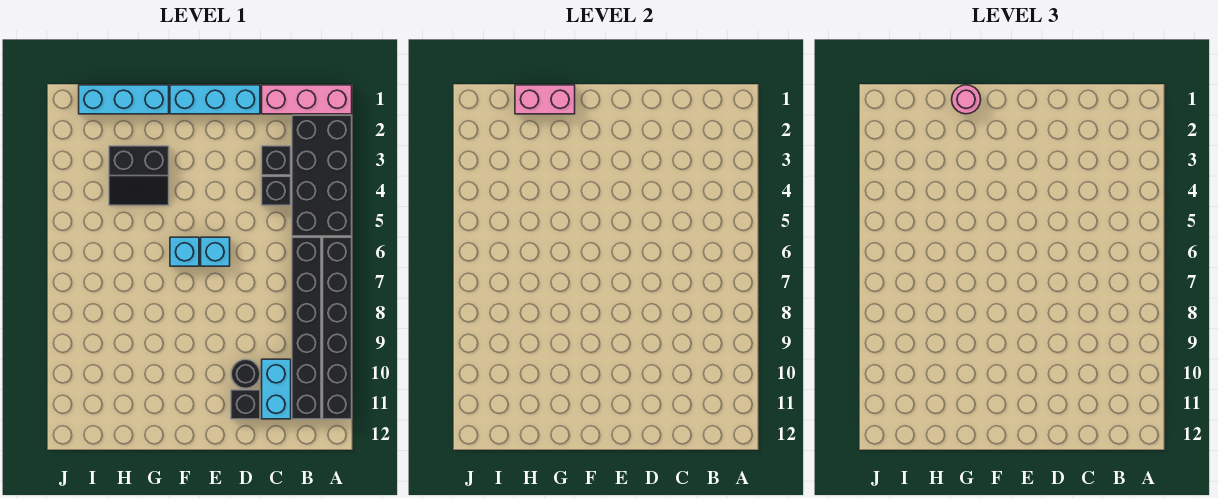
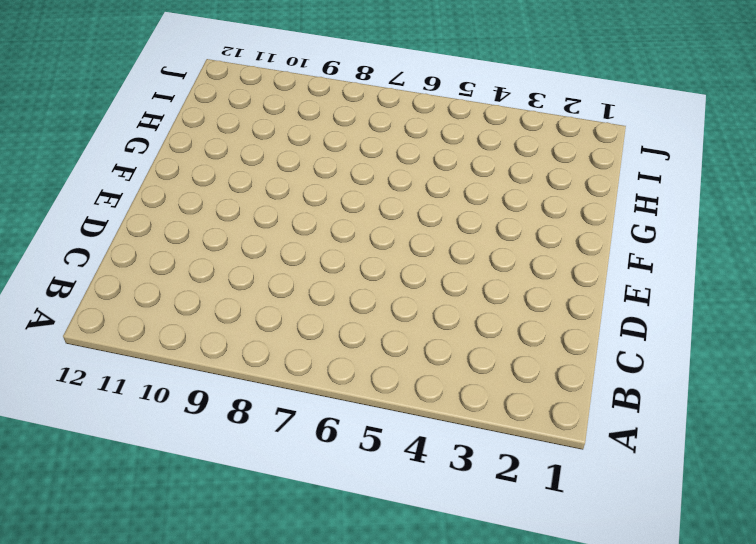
none -> pink 1x3 brick [262,85,352,114]
none -> black 2x4 brick [292,115,352,236]
none -> black 1x6 brick [323,237,352,419]

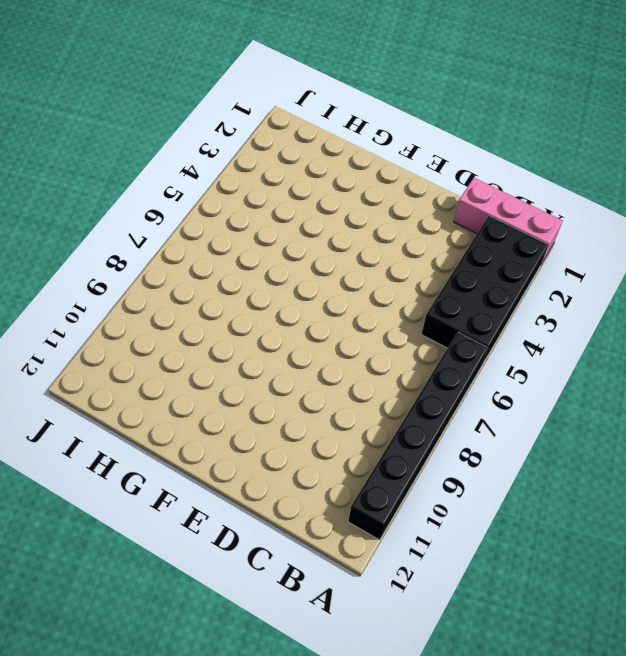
none -> black 1x6 brick [292,237,321,419]
none -> black 1x1 brick [262,146,291,175]
none -> black 1x1 brick [262,176,291,205]

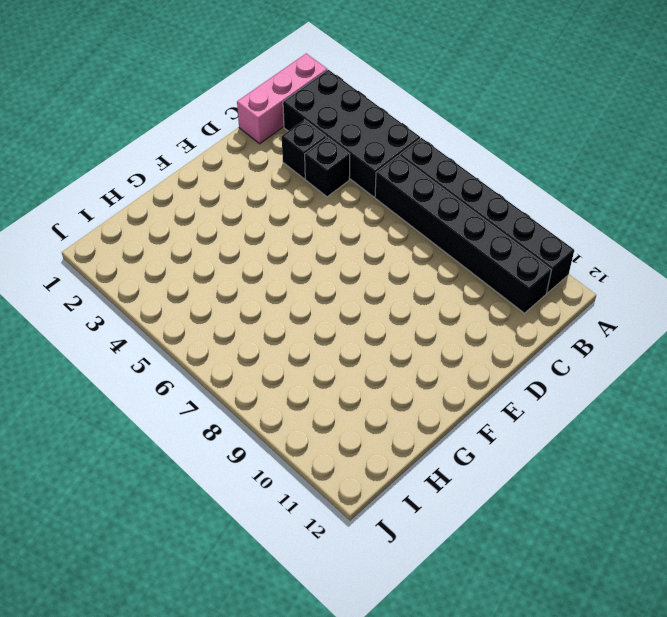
none -> cyan 1x2 brick [262,359,291,419]
none -> cyan 1x3 brick [170,85,260,114]
none -> black 1x1 round brick [231,359,260,388]

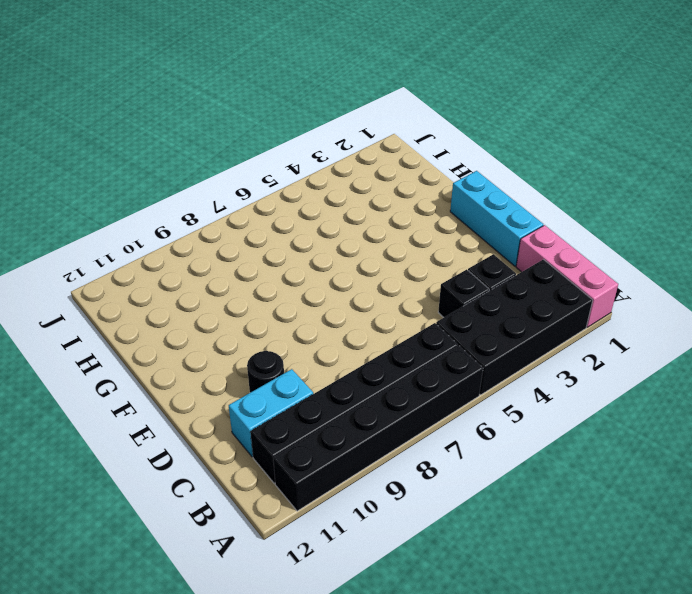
none -> black 1x1 brick [231,390,260,419]
none -> cyan 1x1 brick [201,237,230,266]
none -> cyan 1x1 brick [170,237,199,266]

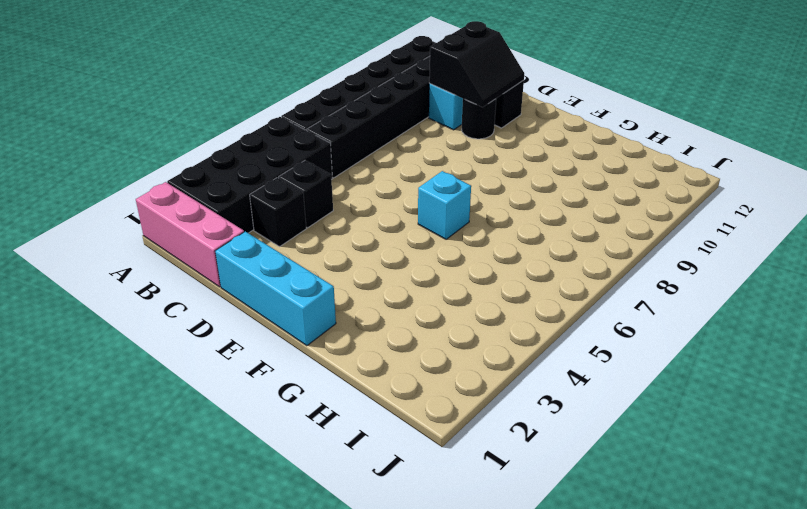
black 2x2 slope [429,21,524,107] -> black 2x2 slope turned to [109,146,169,205]
none -> cyan 1x1 brick [201,237,230,266]
none -> cyan 1x3 brick [79,85,169,114]
none -> pink 1x2 brick [515,85,575,114]

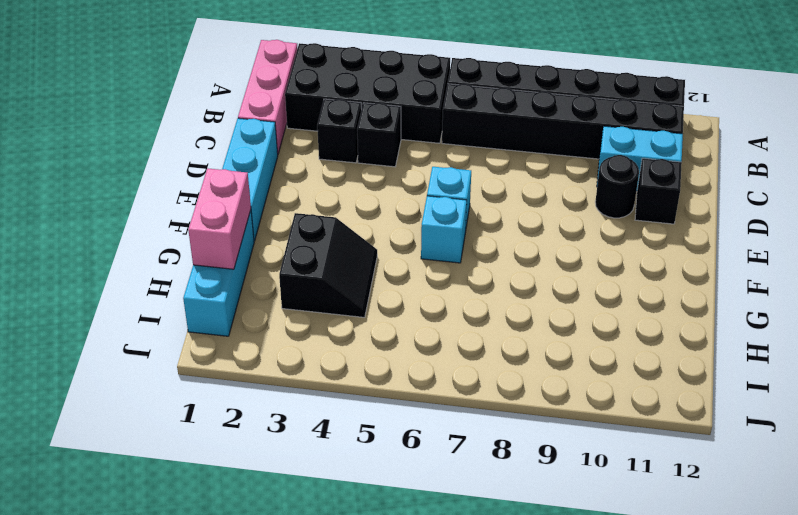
none -> pink 1x1 round brick [952,85,981,114]

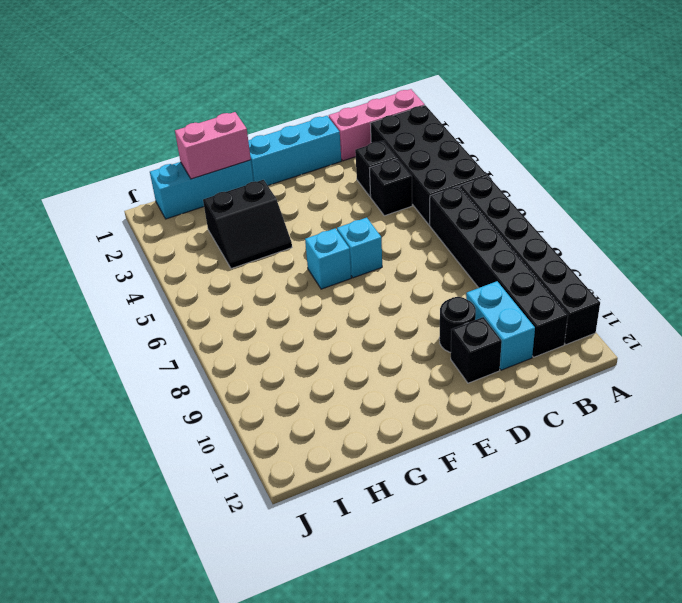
none -> pink 1x1 round brick [952,85,981,114]

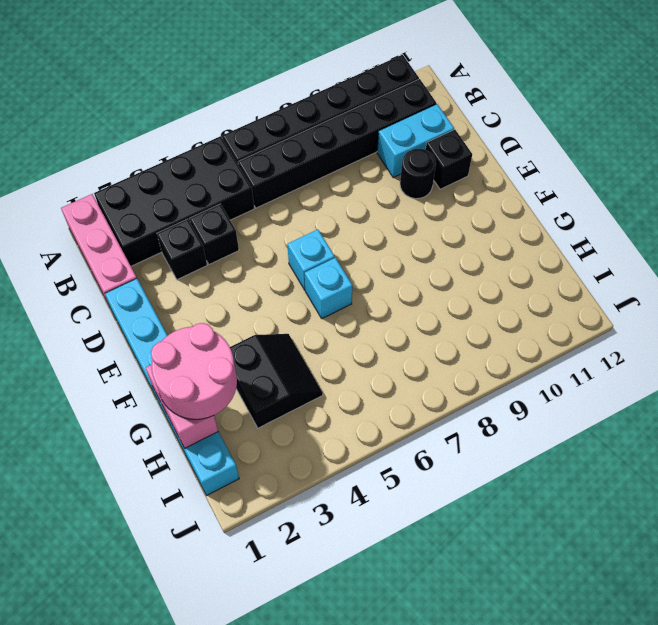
pink 2x2 round brick [151,323,237,419] -> pink 1x1 round brick [952,85,981,114]

